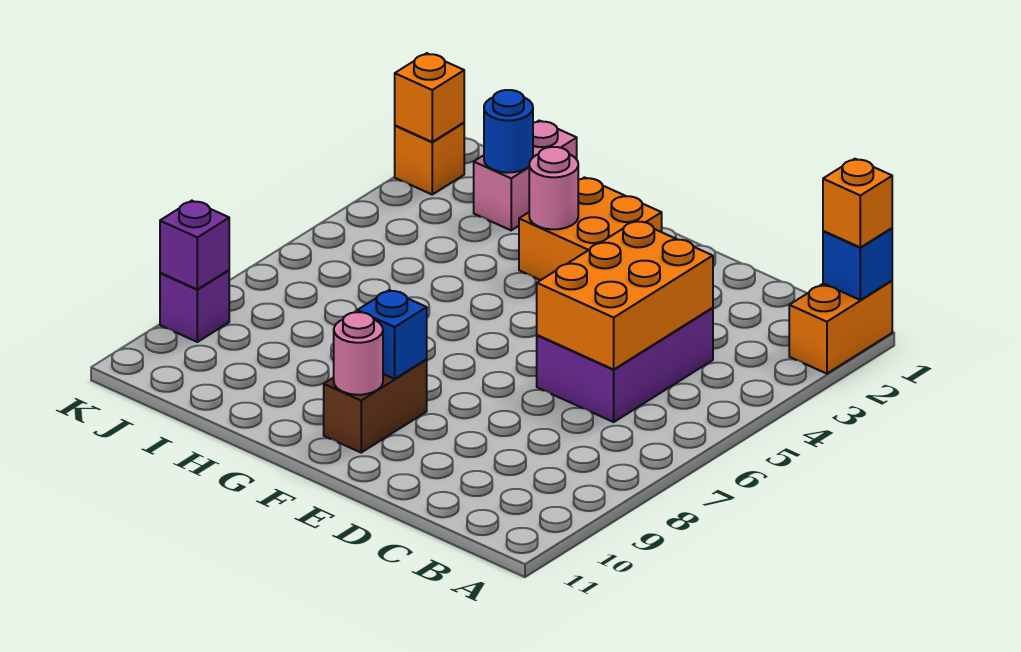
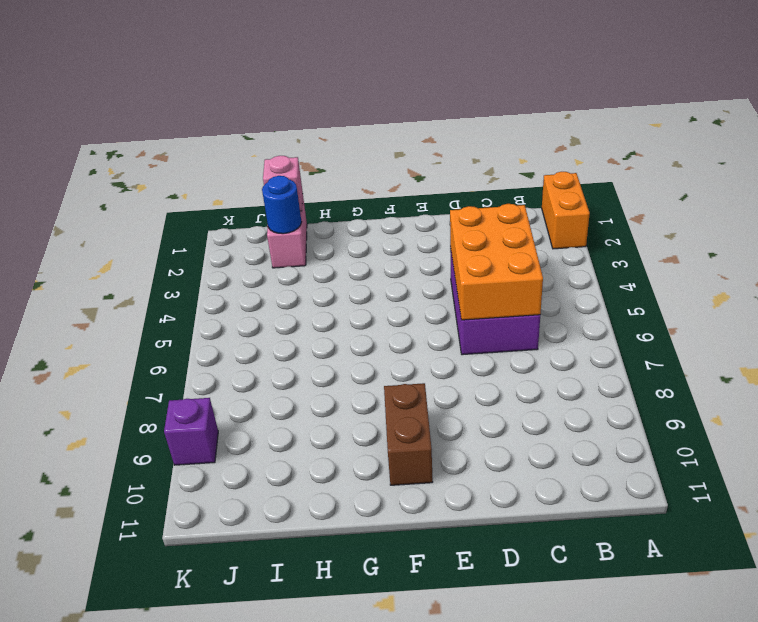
pink 1x1 brick [263,156,303,211] -> none
none -> orange 2x2 brick [519,177,662,280]
none -> orange 1x1 brick [395,123,464,194]
none -> blue 1x1 brick [823,228,892,300]

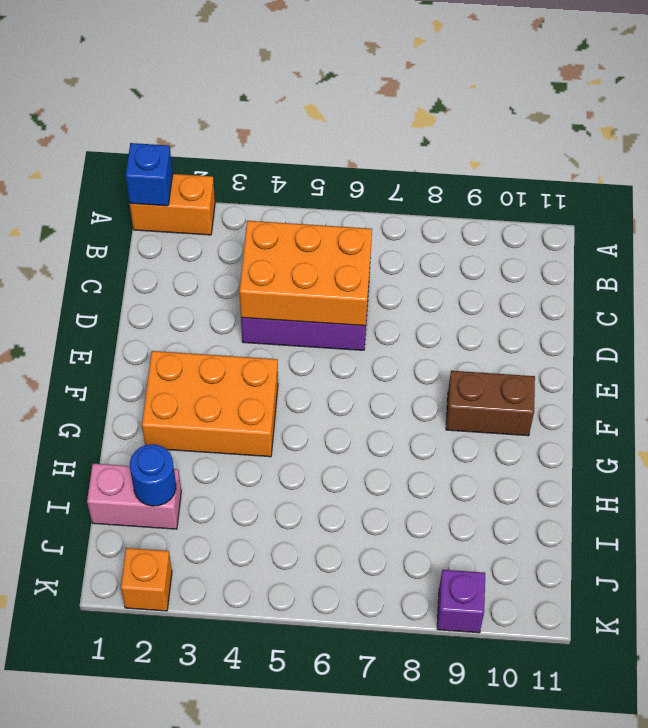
orange 2x3 brick [142,351,278,457] -> orange 2x2 brick [519,177,662,280]
none -> blue 1x1 brick [357,290,427,379]
none -> pink 1x1 round brick [334,312,383,395]
none -> pink 1x1 round brick [529,147,578,229]

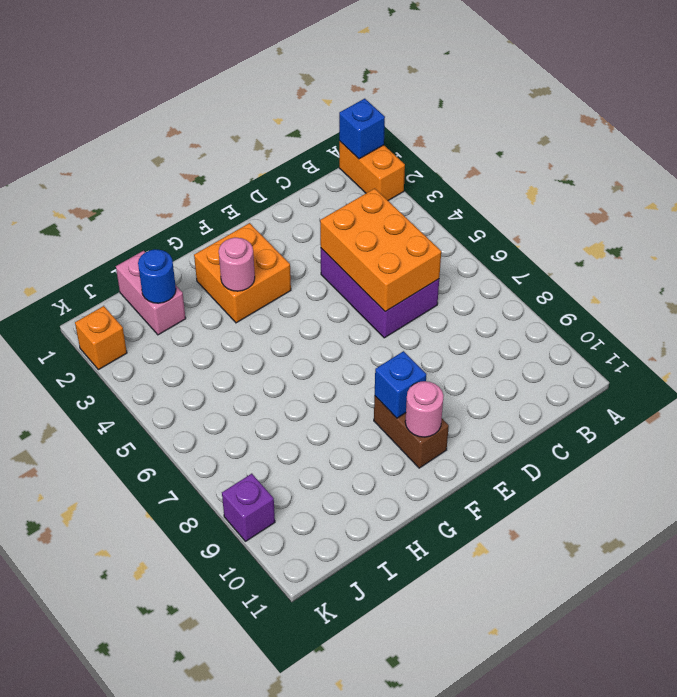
none -> orange 1x1 brick [395,53,464,142]
none -> purple 1x1 brick [160,201,229,289]
none -> orange 1x1 brick [823,159,892,247]

